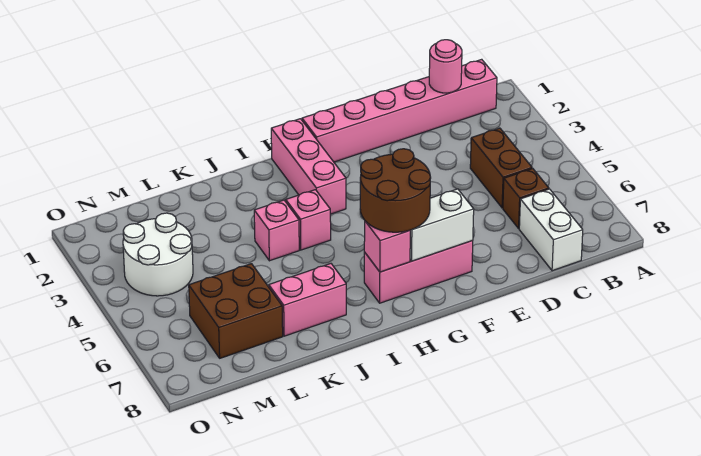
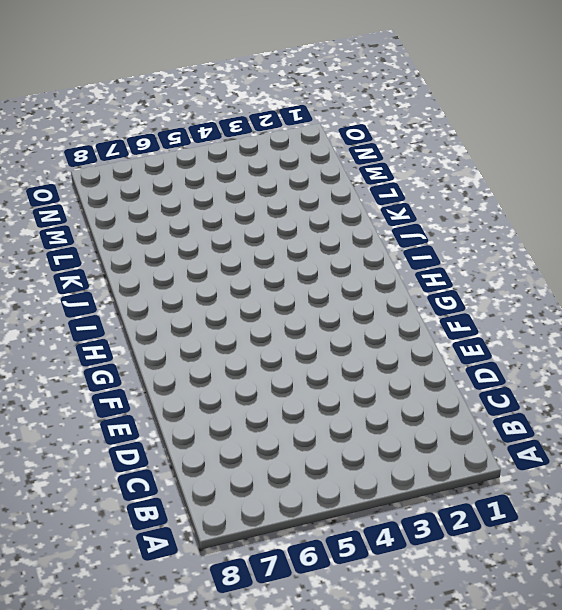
none -> pink 1x6 brick [302,59,497,162]
none -> brown 1x2 brick [470,128,532,208]
none -> brown 1x1 brick [503,169,549,228]

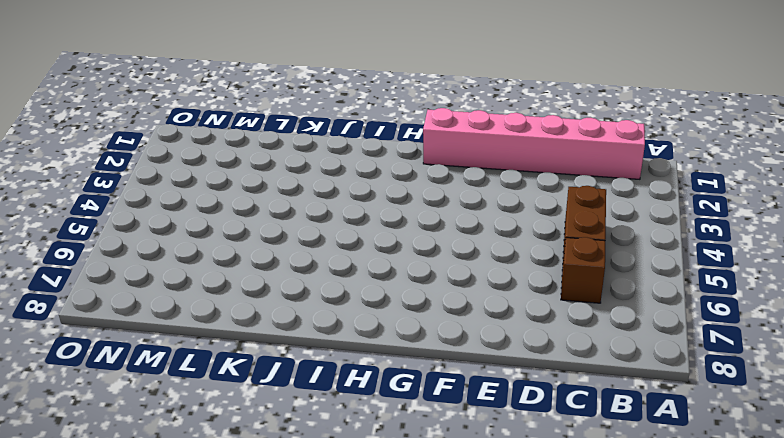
none -> white 1x2 brick [519,189,583,271]
none -> pink 1x3 brick [364,241,473,303]
none -> pink 1x3 brick [271,119,346,214]

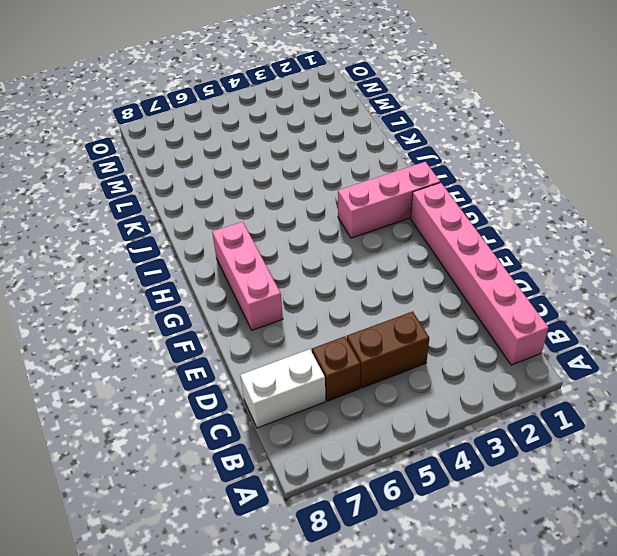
none -> pink 1x1 brick [286,190,331,250]
none -> pink 1x1 brick [254,200,299,261]
none -> pink 1x2 brick [269,264,346,336]

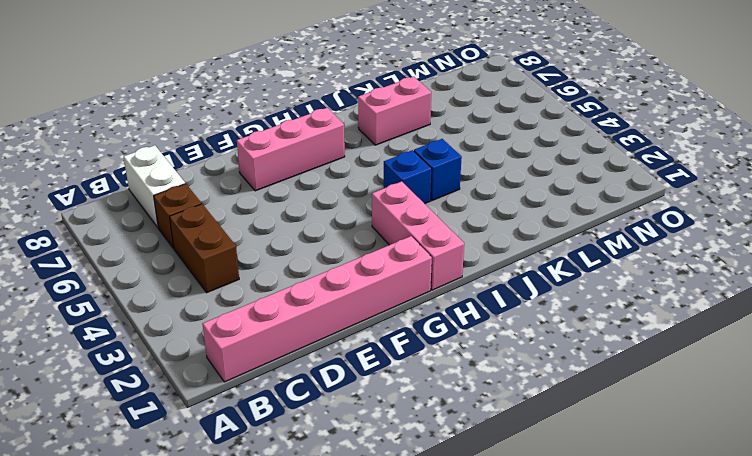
blue 1x1 brick [384,150,432,204] -> pink 1x1 brick [286,190,331,250]
blue 1x1 brick [414,139,462,201] -> pink 1x1 brick [254,200,299,261]
none -> brown 2x2 brick [189,264,283,358]
none -> white 2x2 round brick [123,213,193,296]
none -> pink 1x1 round brick [429,40,462,93]

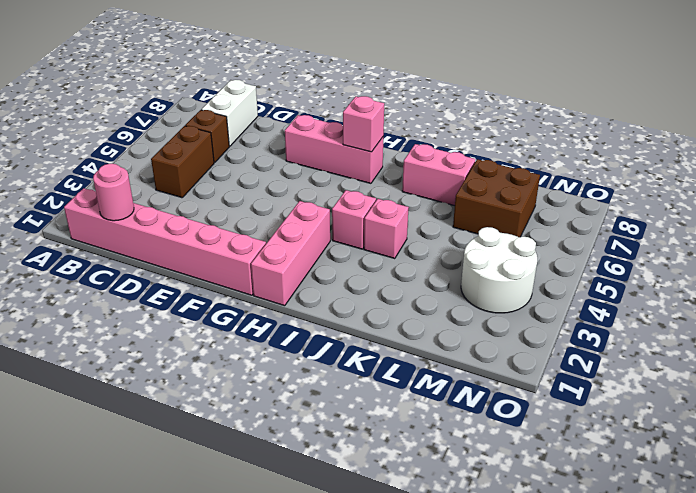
none -> white 1x2 brick [410,189,474,261]
none -> brown 2x2 round brick [360,149,431,232]

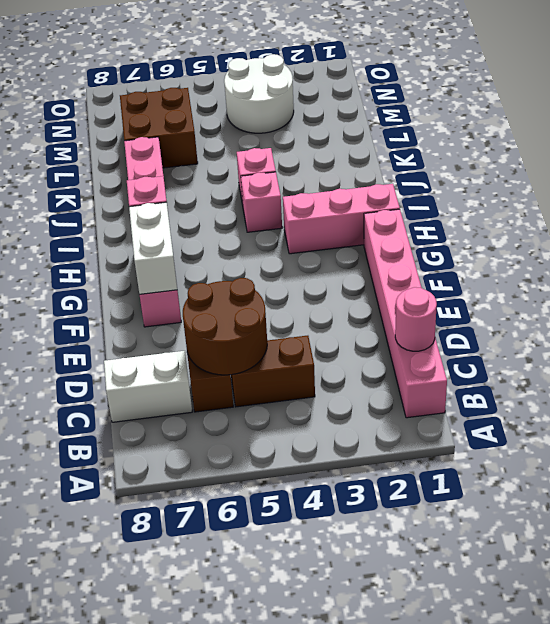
brown 2x2 round brick [183,278,267,375] -> brown 2x2 round brick moved to [360,149,431,232]

